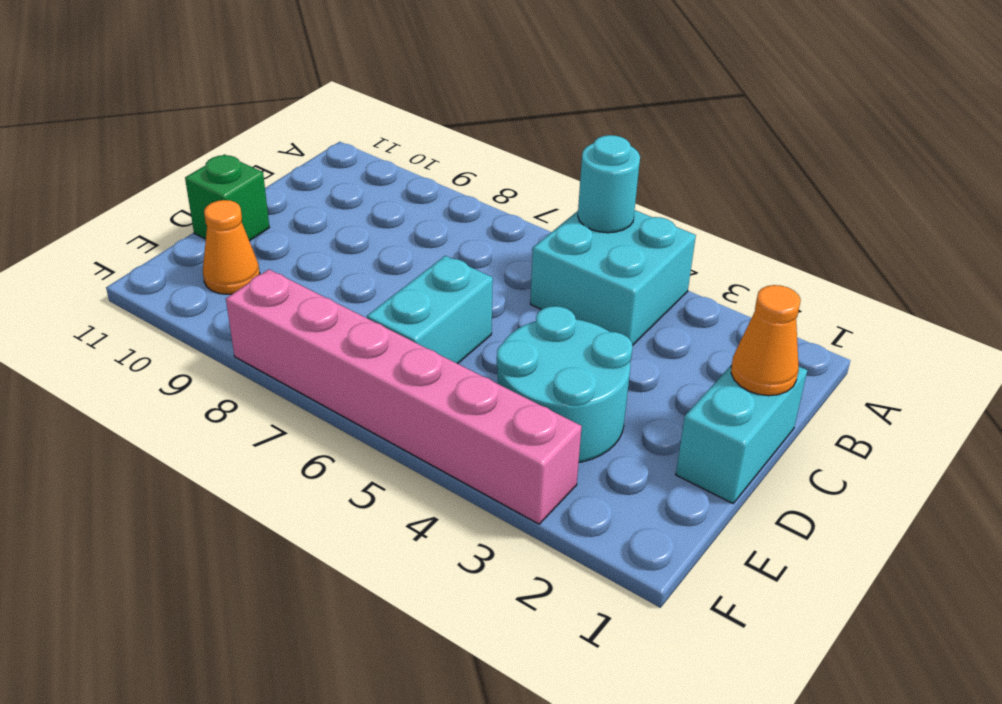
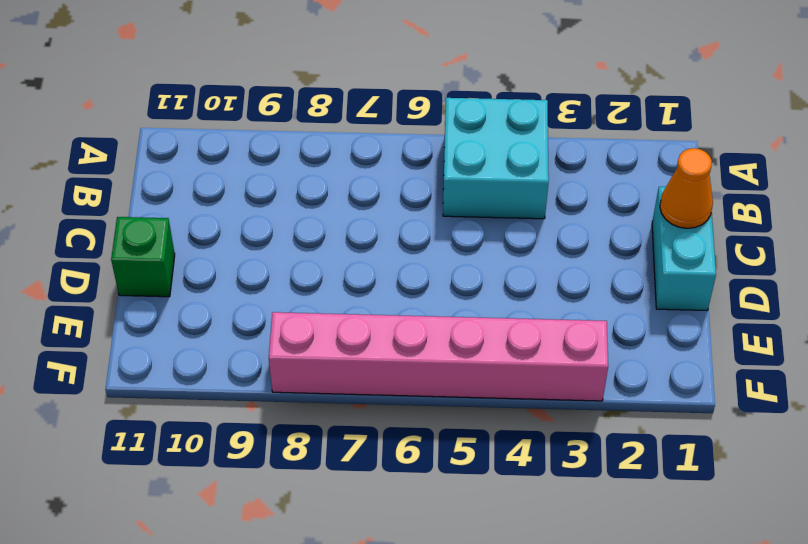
none -> cyan 2x2 round brick [497,306,633,462]
none -> cyan 1x2 brick [367,256,493,364]

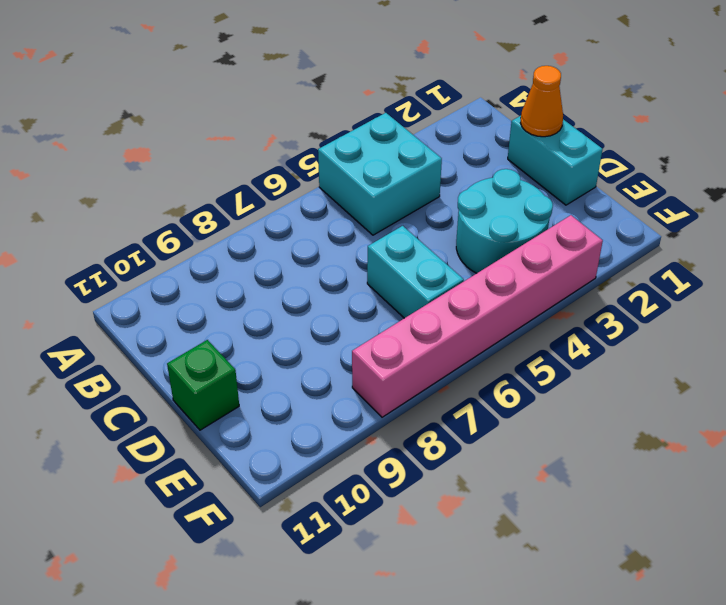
none -> orange 1x1 cone [203,200,260,294]
none -> cyan 1x1 round brick [578,135,640,233]

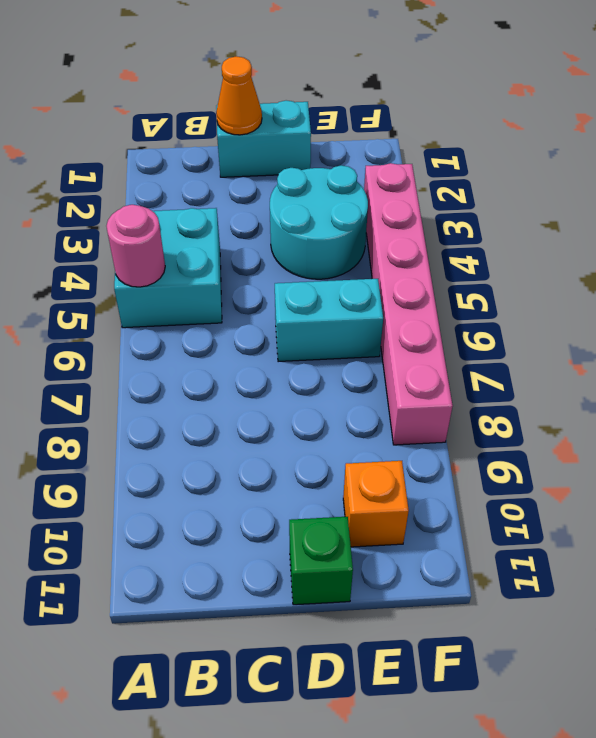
pink 1x1 round brick [107,205,165,287] -> cyan 1x1 round brick [578,135,640,233]
orange 1x1 brick [343,461,409,547] -> orange 1x1 cone [203,200,260,294]

